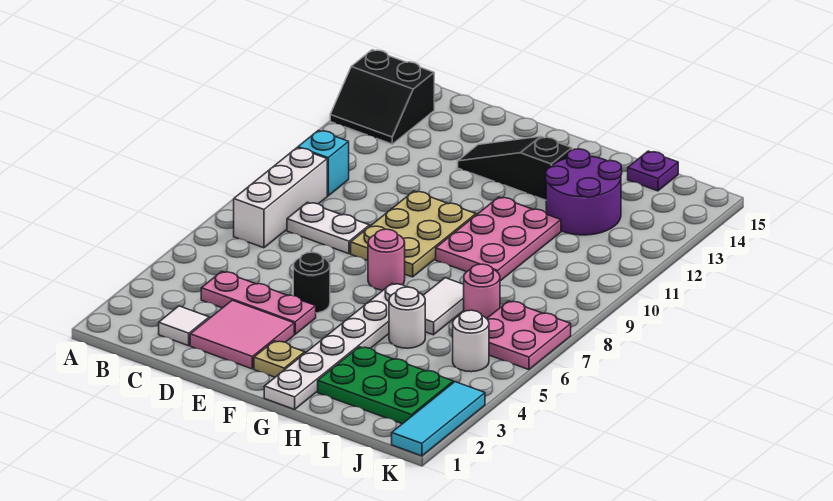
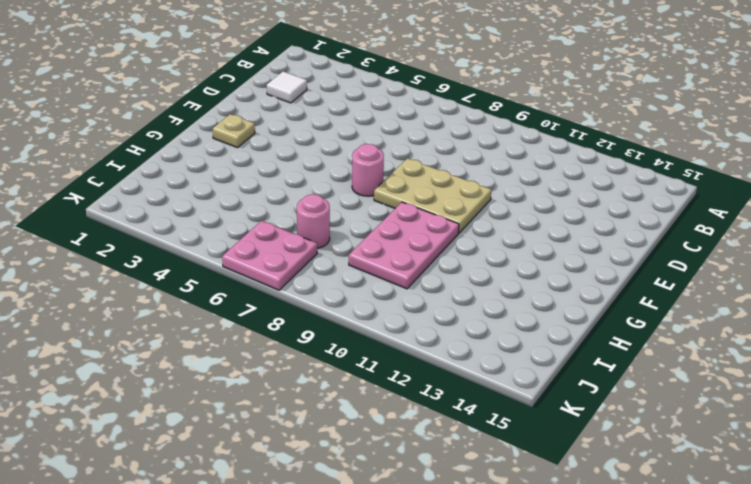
pink 2x3 plate [349,202,459,289] -> pink 2x3 plate turned to [436,197,561,281]
none -> black 2x2 slope [330,50,434,144]
none -> white 1x3 brick [234,148,327,248]
none -> cyan 1x1 brick [298,130,349,196]

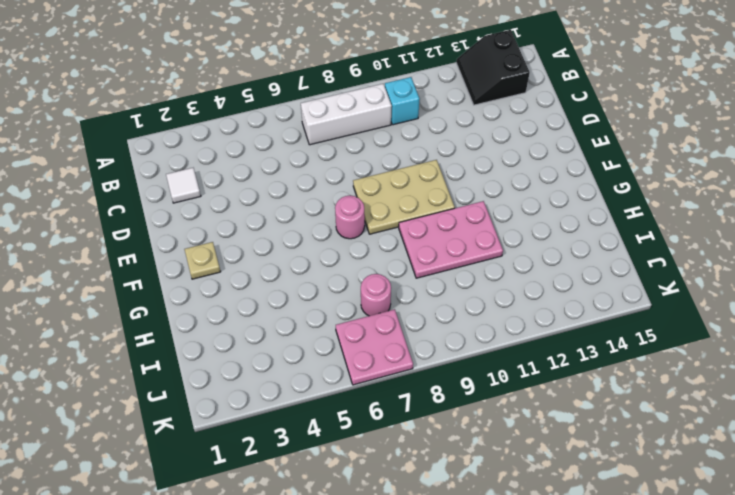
none -> pink 1x3 plate [201,272,316,334]
none -> white 1x2 plate [287,202,369,254]
none -> pink 2x2 tile [190,300,294,369]

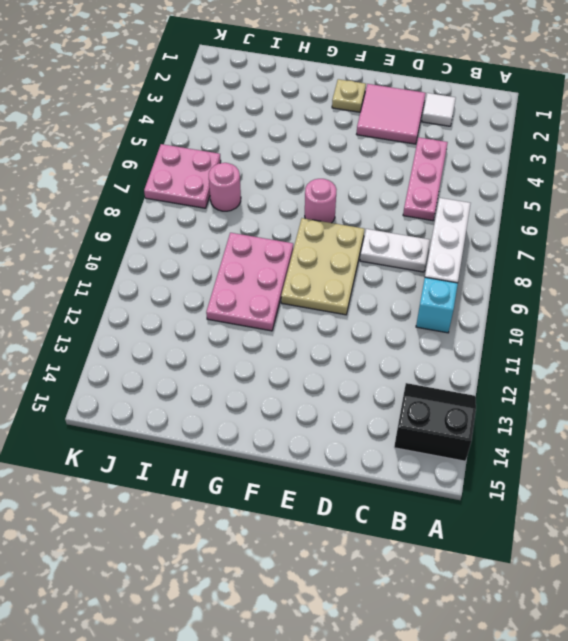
pink 1x3 plate [403,137,448,221] -> pink 1x3 plate turned to [201,272,316,334]
none -> black 1x1 round brick [293,252,330,313]
none -> black 1x3 slope [458,136,572,200]
none -> white 1x6 plate [264,284,406,409]

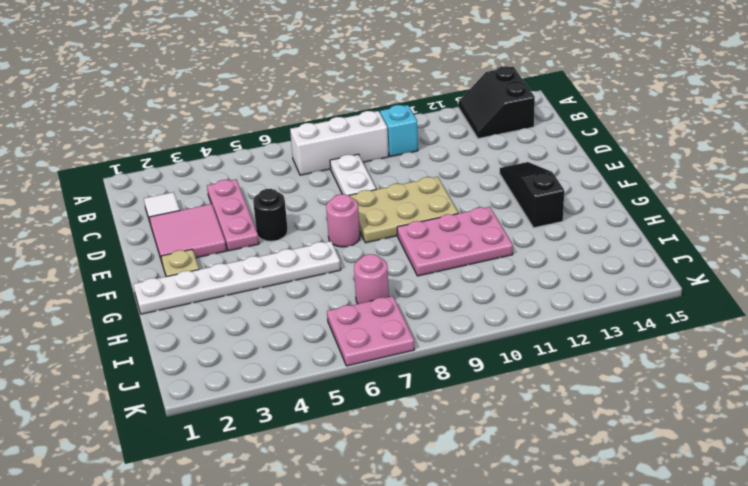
none -> green 2x3 plate [318,347,453,424]
none -> white 1x1 round brick [389,287,425,348]
none -> white 1x2 tile [423,278,464,335]

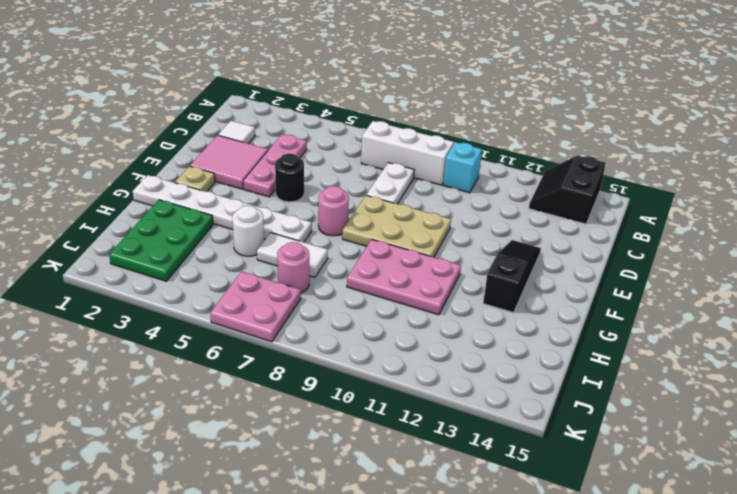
none -> purple 2x2 round brick [546,149,622,235]
none -> purple 1x1 plate [628,151,678,191]
none -> white 1x1 round brick [453,310,489,372]

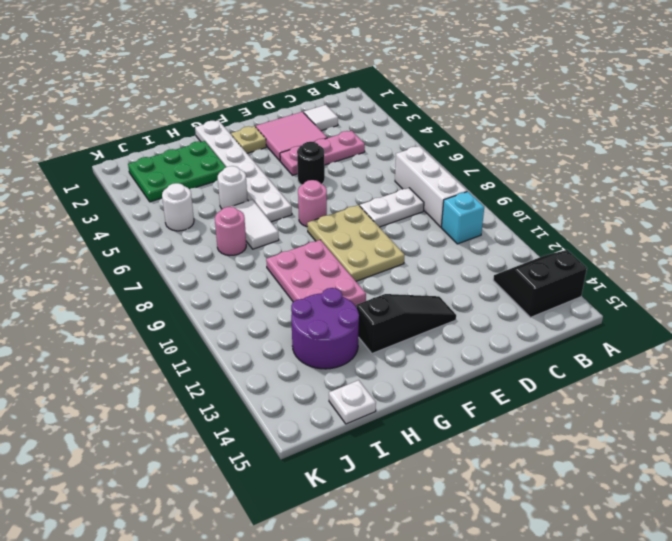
white 1x1 plate [329,380,376,424] -> purple 1x1 plate [628,151,678,191]
none -> pink 2x2 plate [487,301,571,370]
none -> cyan 1x3 tile [392,382,485,456]

